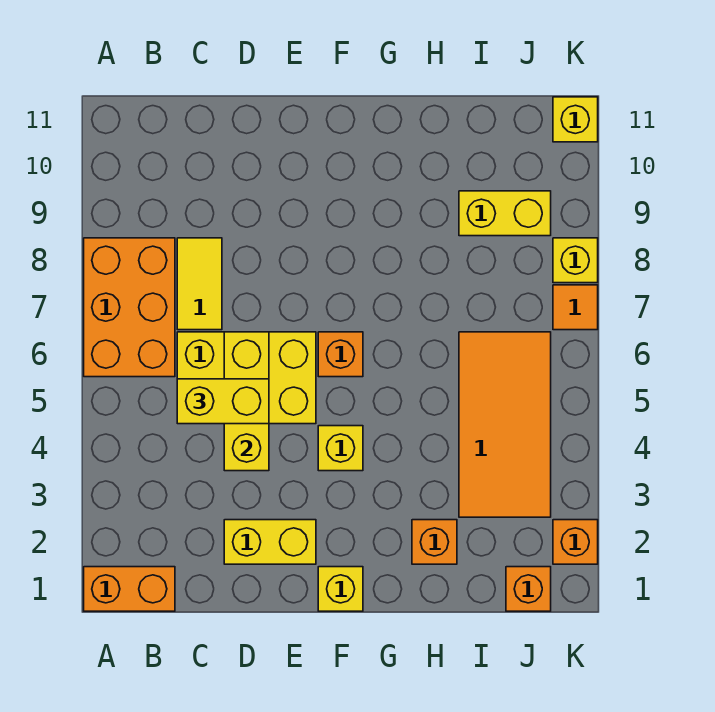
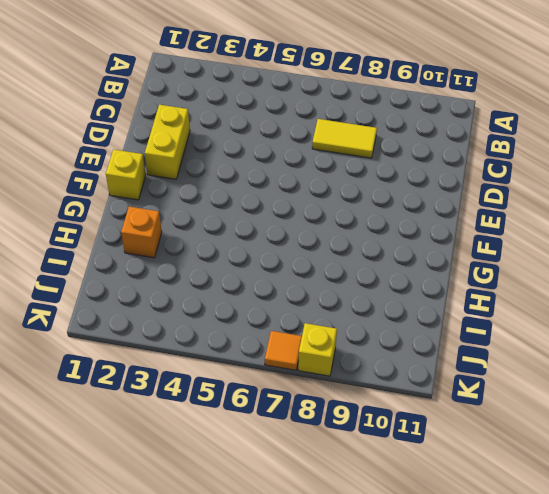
none -> orange 1x2 brick [84,567,175,611]
none -> orange 2x3 brick [84,238,175,377]
none -> yellow 2x3 brick [177,332,316,424]

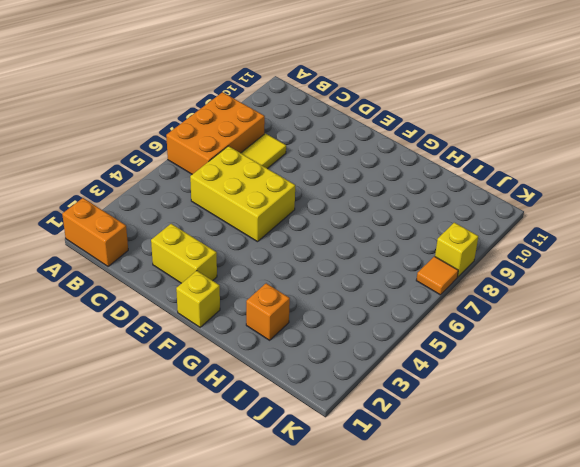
none -> yellow 1x1 brick [318,426,363,471]
none -> orange 1x1 brick [318,332,363,377]
none -> orange 2x4 tile [459,332,551,517]

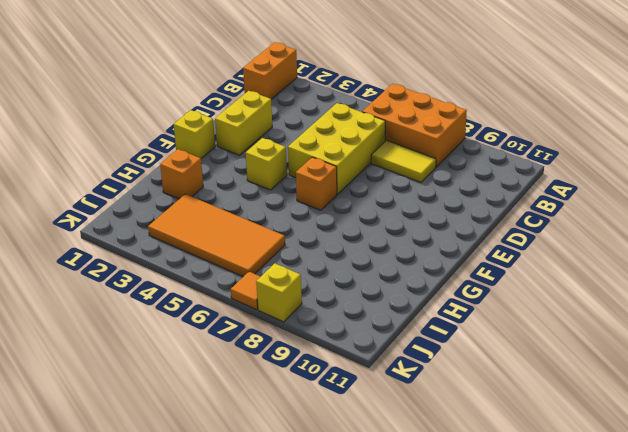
none -> yellow 1x2 brick [459,191,551,236]
none -> orange 1x1 brick [506,567,551,611]
none -> orange 1x1 brick [553,520,598,564]

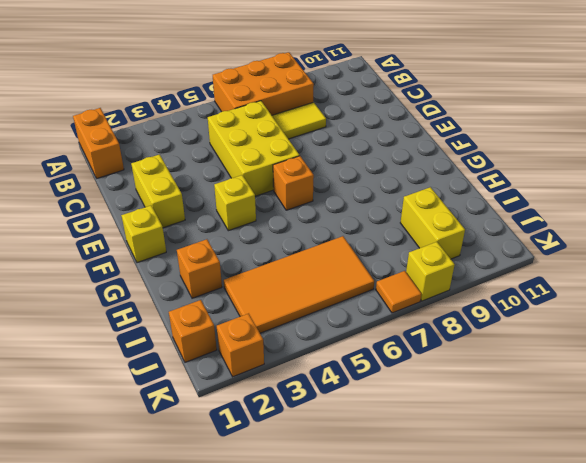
none -> yellow 1x1 brick [553,97,598,142]
none -> yellow 1x3 brick [224,332,269,471]
none -> yellow 1x2 brick [177,379,269,424]

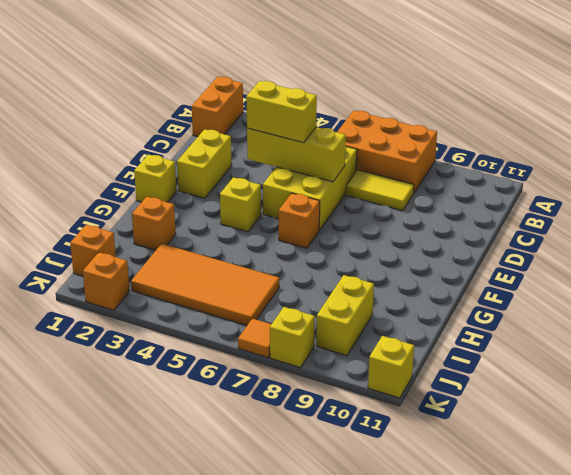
yellow 1x2 brick [246,81,317,143] -> yellow 1x2 brick turned to [177,379,269,424]

